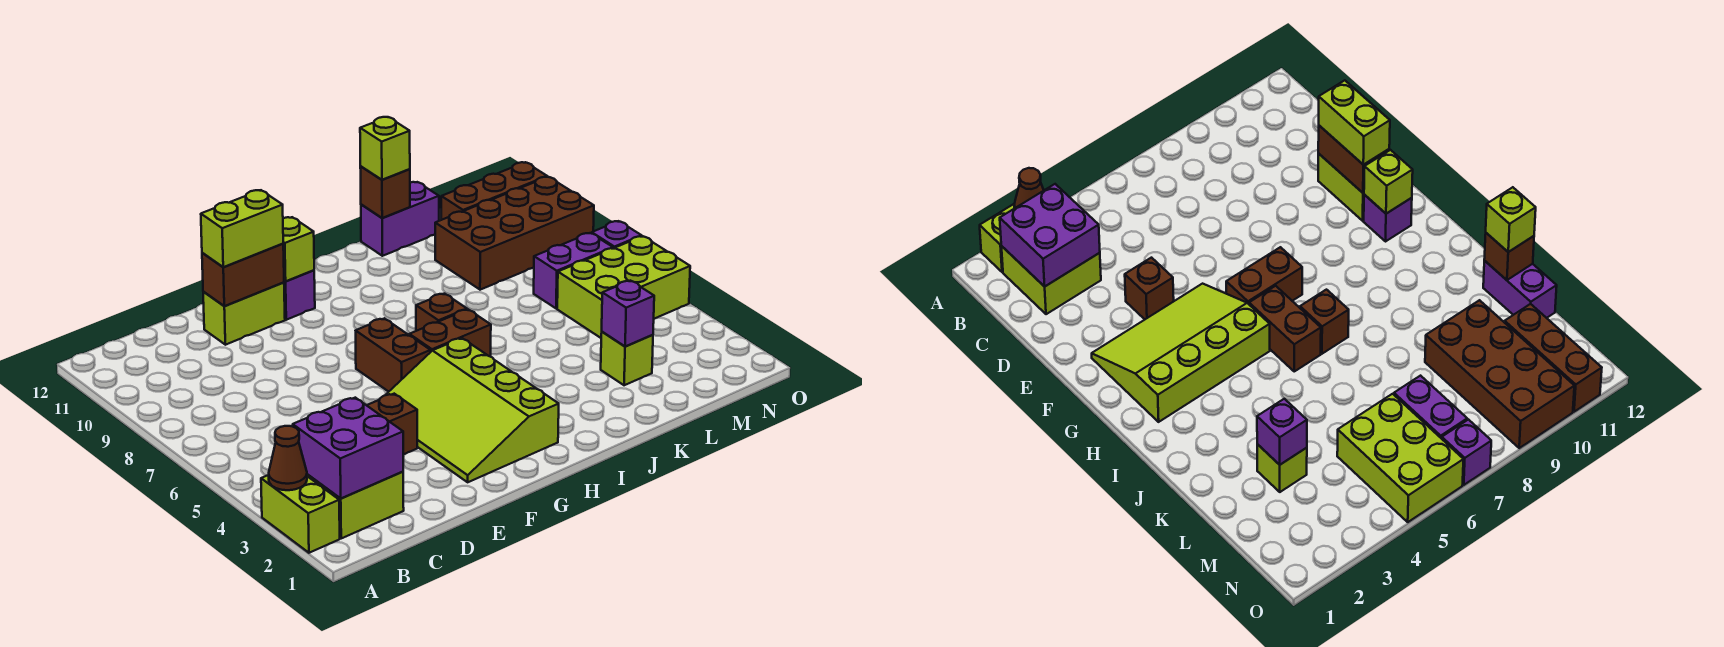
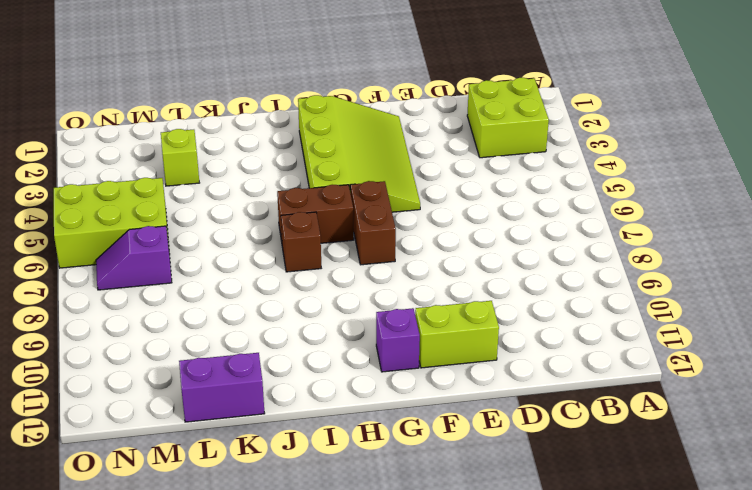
purple 1x2 slope [96,226,172,290] -> purple 1x2 brick [534,233,613,309]
none -> lime 1x2 brick [261,475,340,553]
none -> brown 1x1 brick [367,394,417,455]
none -> brown 2x4 brick [435,177,594,290]

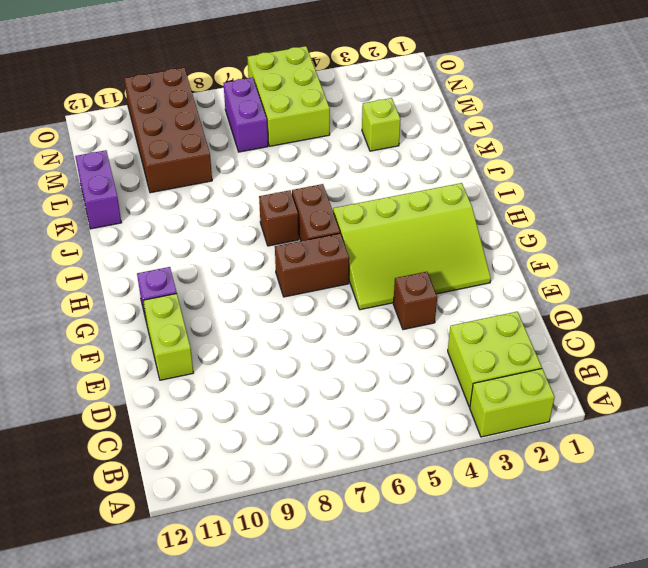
none -> brown 1x3 brick [441,162,547,220]
none -> purple 1x1 brick [592,221,642,248]
none -> brown 1x1 cone [269,426,307,490]

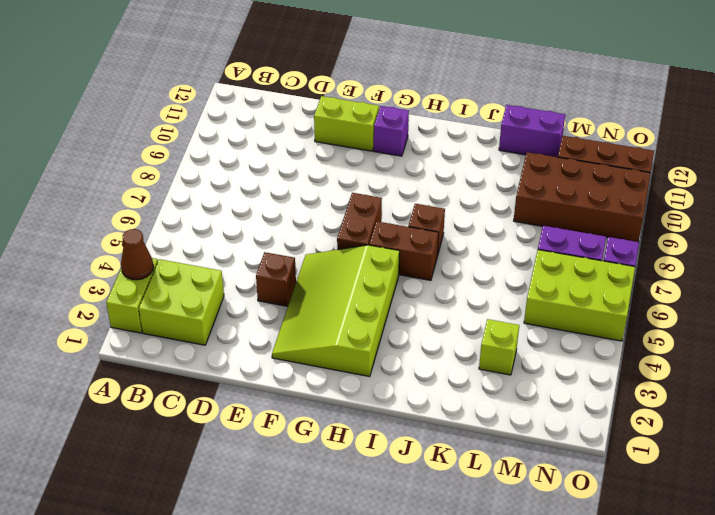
none -> purple 2x2 brick [293,398,403,498]
none -> brown 1x2 brick [202,244,284,306]
none -> lime 1x1 brick [283,217,314,281]

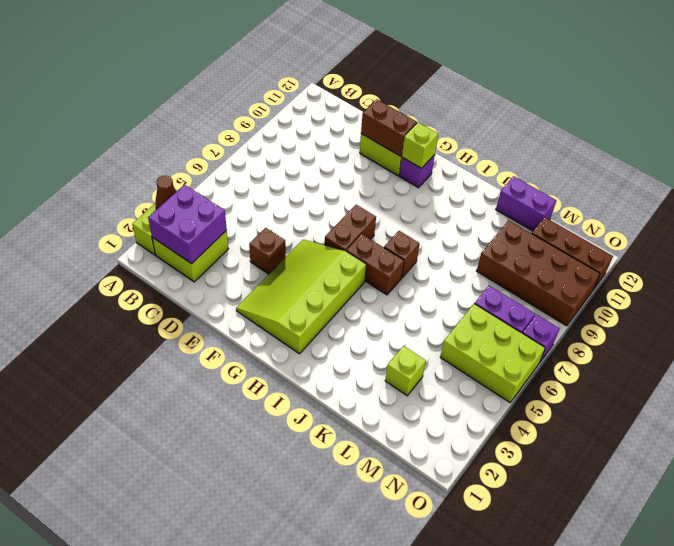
none -> brown 1x1 brick [360,167,410,218]
none -> purple 1x1 brick [602,281,654,347]
none -> lime 1x2 brick [201,190,283,267]

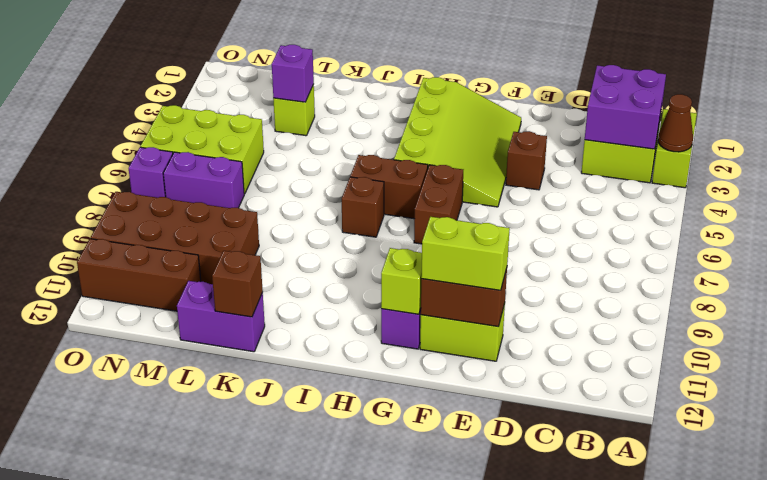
none -> lime 1x1 brick [360,117,410,180]

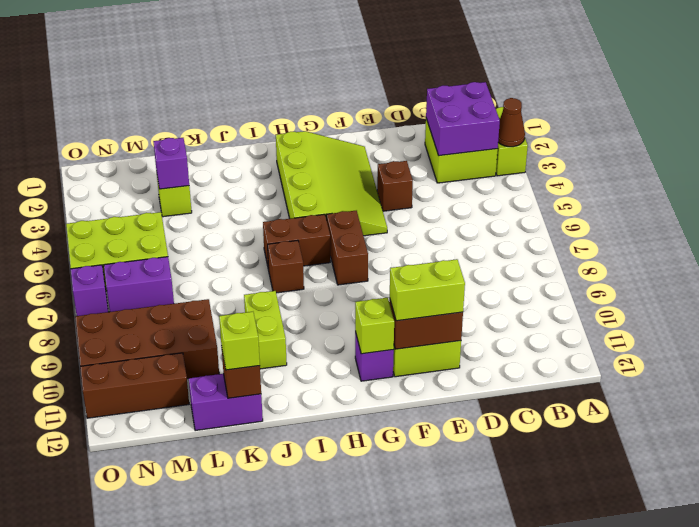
lime 1x2 brick [244,291,287,369] -> none

